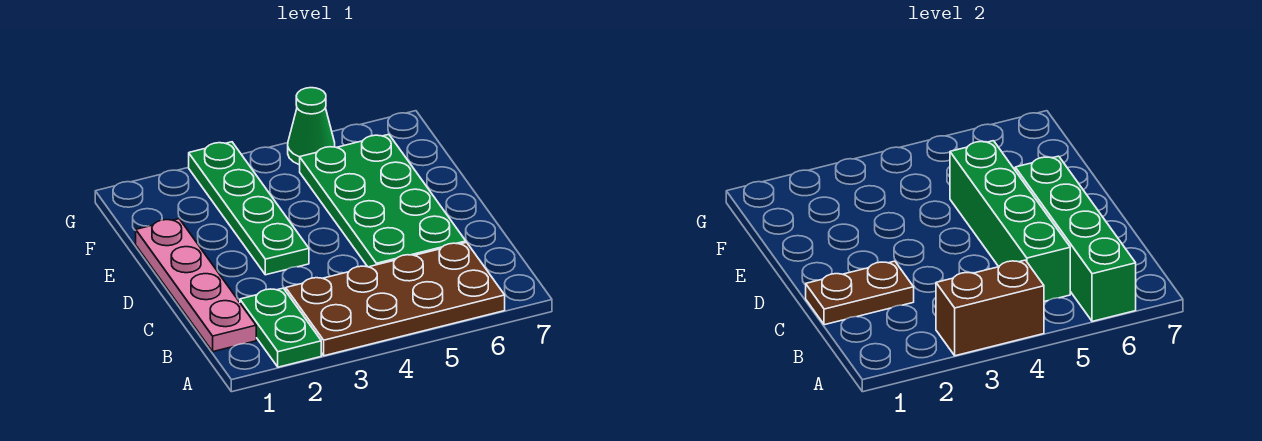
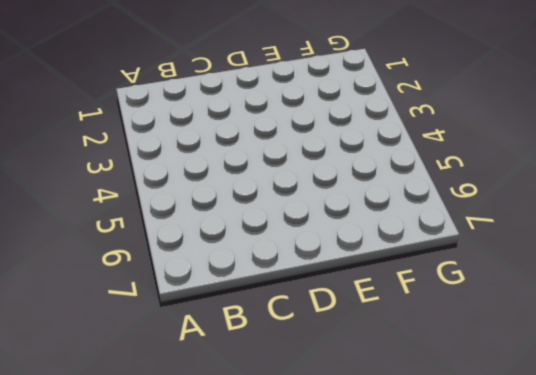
none -> green 1x2 plate [240,288,321,367]
none -> brown 2x4 plate [286,242,505,356]

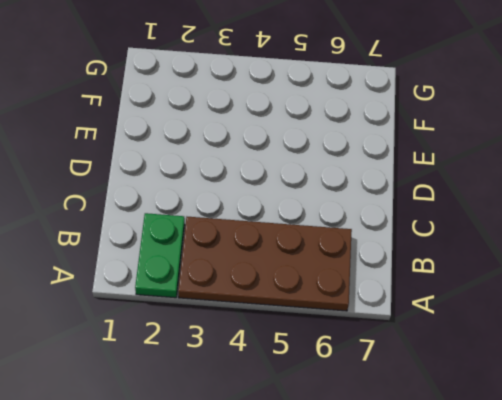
none -> pink 1x4 plate [136,219,256,352]
none -> green 2x4 plate [300,134,466,267]

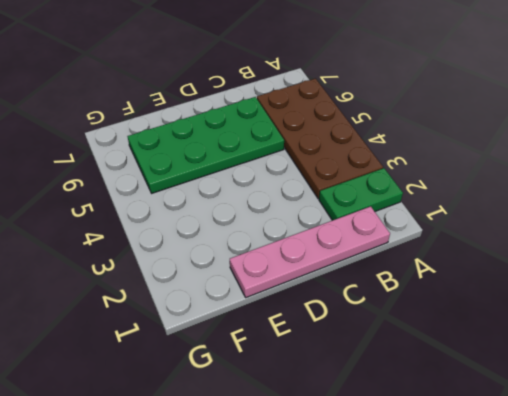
none -> green 1x4 plate [189,142,309,275]
none -> green 1x1 cone [288,88,335,165]

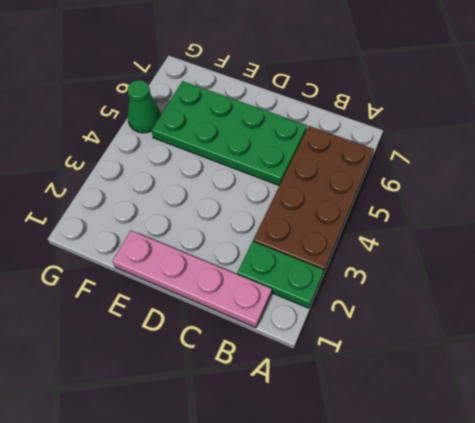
none -> green 1x4 plate [189,142,309,275]
none -> brown 1x2 brick [936,260,1044,356]

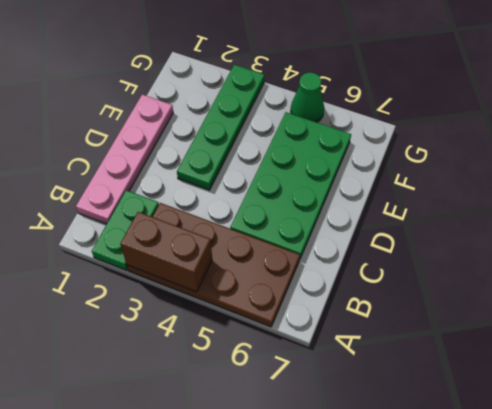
none -> green 1x4 brick [1015,156,1136,321]
none -> green 1x4 brick [950,141,1070,302]

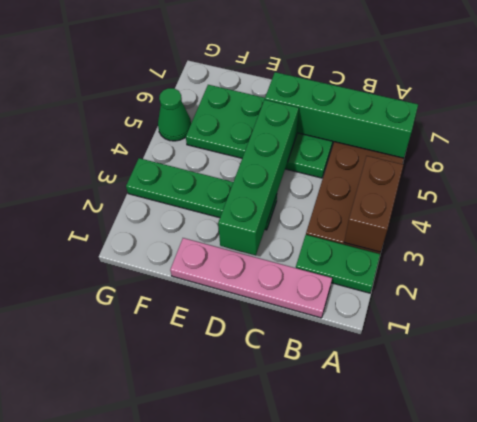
green 1x4 brick [218,100,299,255] -> green 1x4 brick turned to [950,141,1070,302]
none -> brown 1x2 plate [806,261,914,325]

